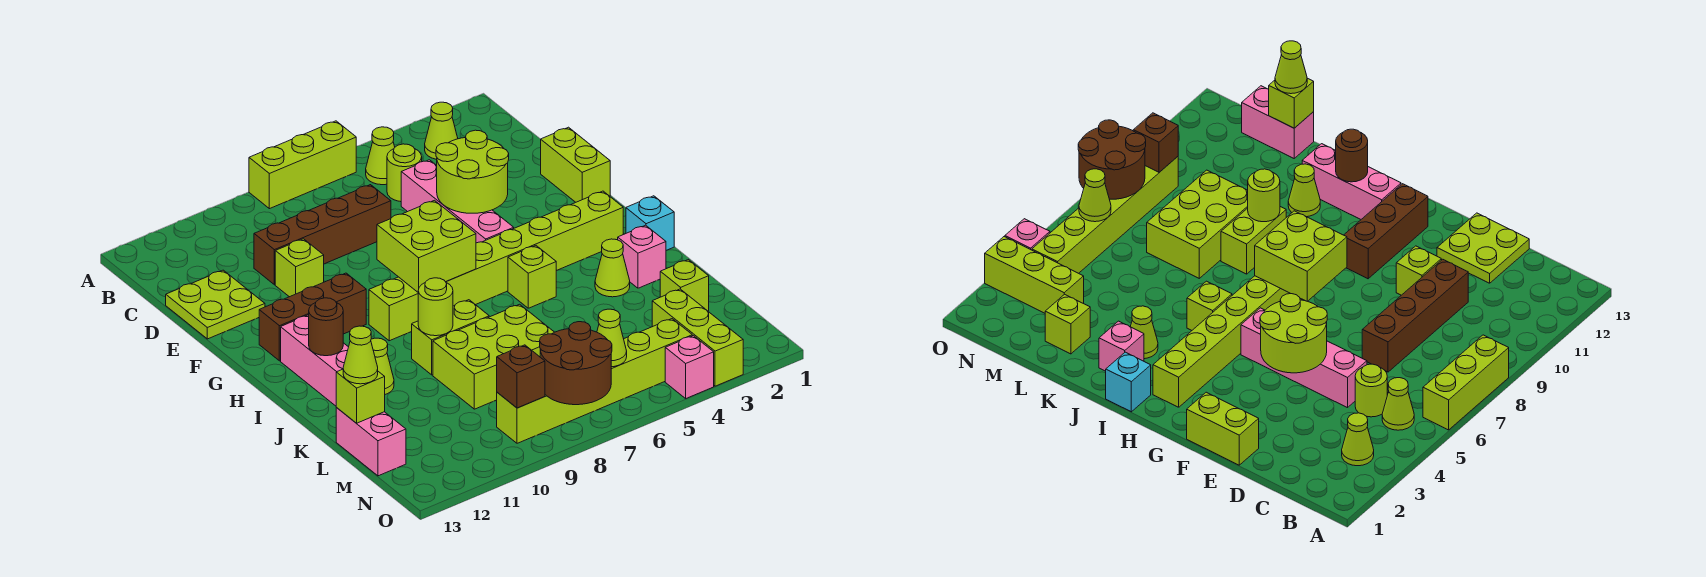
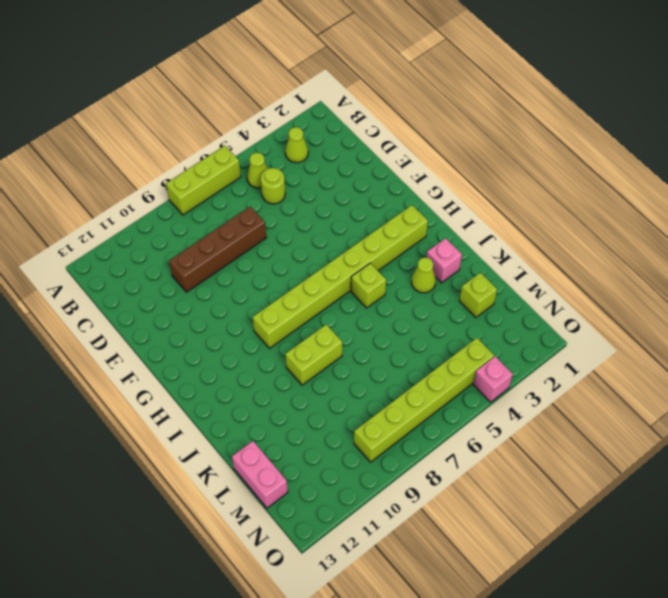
none -> pink 1x4 brick [401,160,514,243]
none -> lime 2x2 plate [166,270,265,339]
none -> lime 1x2 brick [541,127,610,202]
none -> lime 1x1 brick [275,239,324,297]

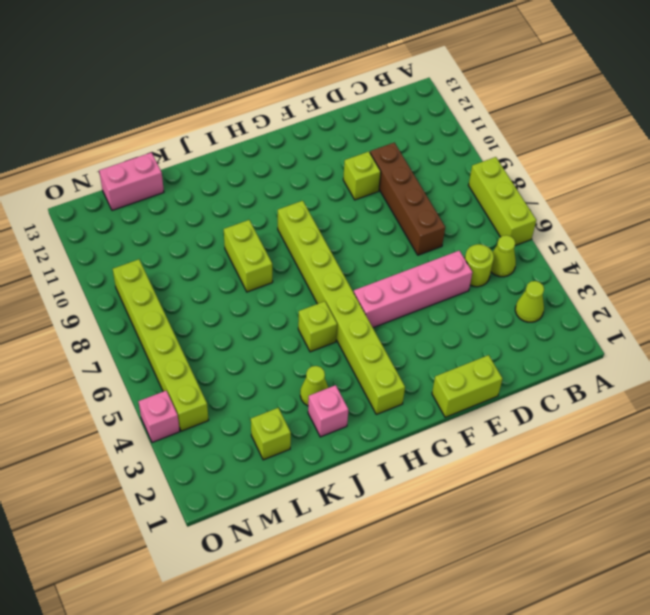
none -> lime 2x2 plate [166,270,265,339]
none -> brown 1x3 brick [259,273,366,361]
none -> pink 1x3 brick [281,315,348,406]
none -> cyan 1x1 brick [626,196,674,251]

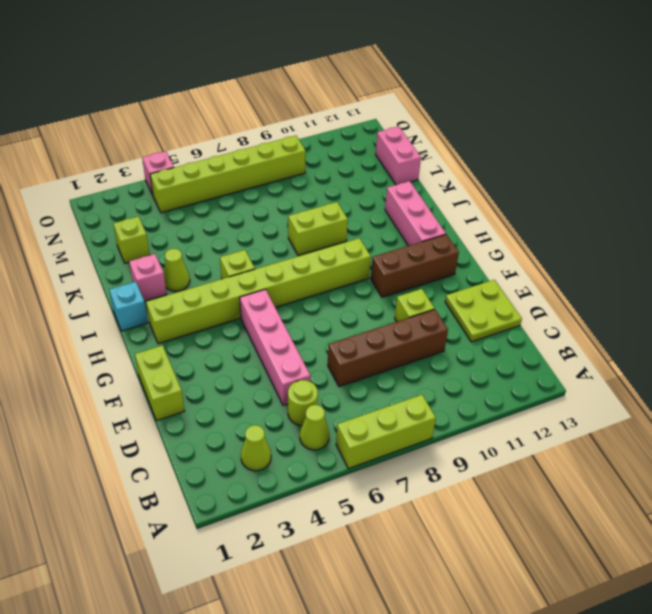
none -> lime 1x1 cone [371,338,394,394]
none -> lime 2x3 brick [433,304,554,409]
none -> lime 1x3 brick [652,289,743,386]
none -> lime 2x2 round brick [436,130,509,213]

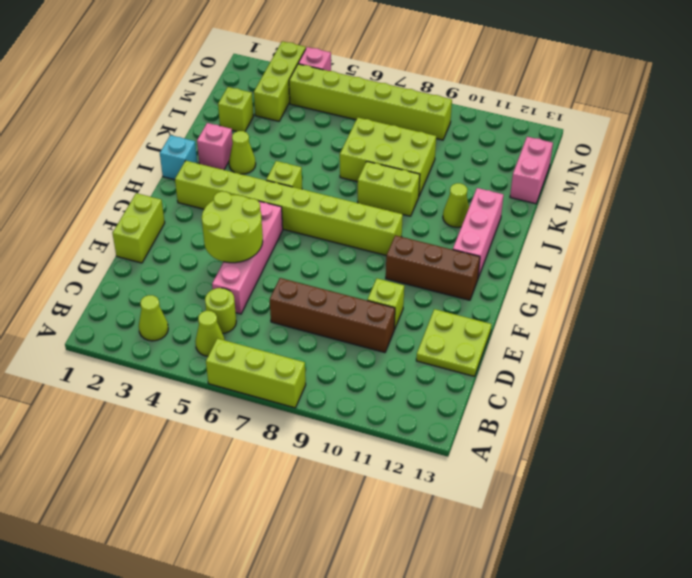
none -> lime 2x2 brick [377,200,476,292]
none -> brown 1x1 round brick [309,298,343,356]
none -> lime 1x1 round brick [418,278,453,336]
none -> lime 1x1 brick [336,369,385,423]

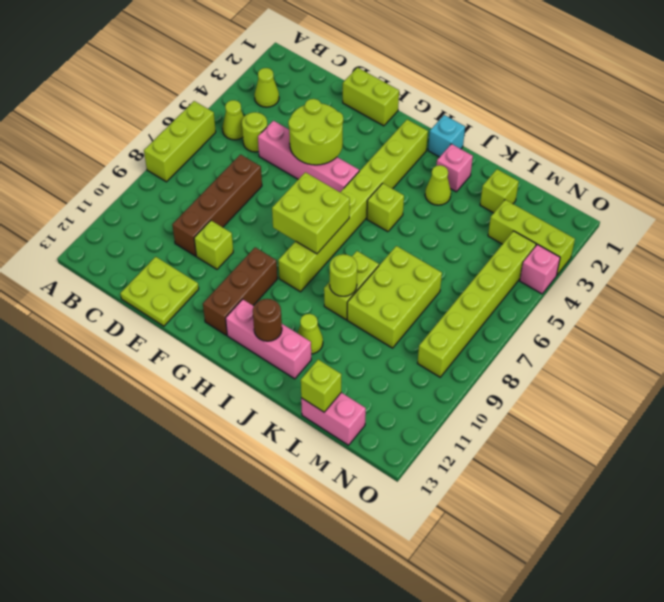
none -> lime 1x1 cone [597,309,627,367]
none -> brown 2x2 round brick [540,322,612,405]
none -> brown 1x1 brick [497,345,545,408]
none -> lime 1x1 cone [343,326,378,384]

